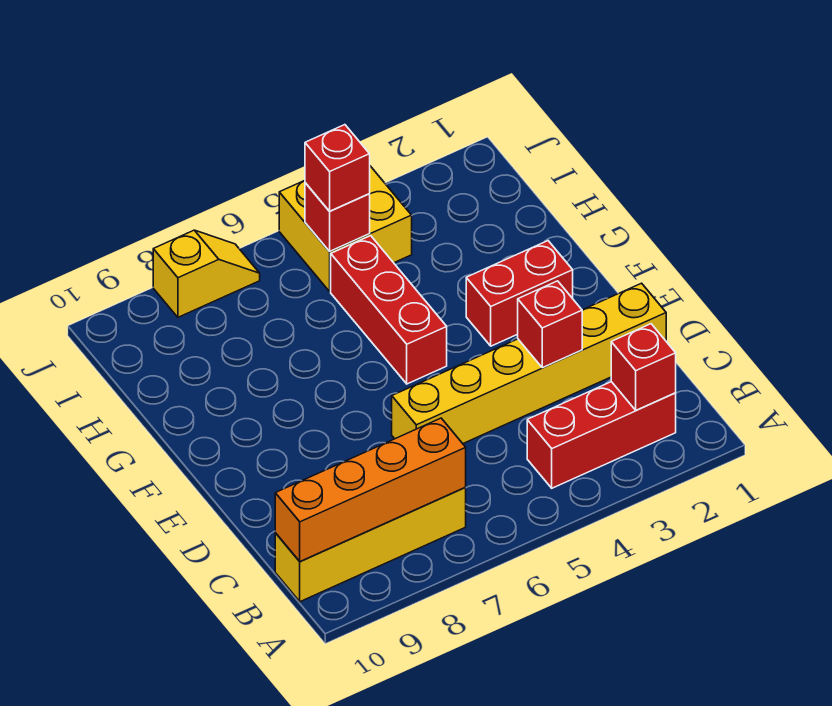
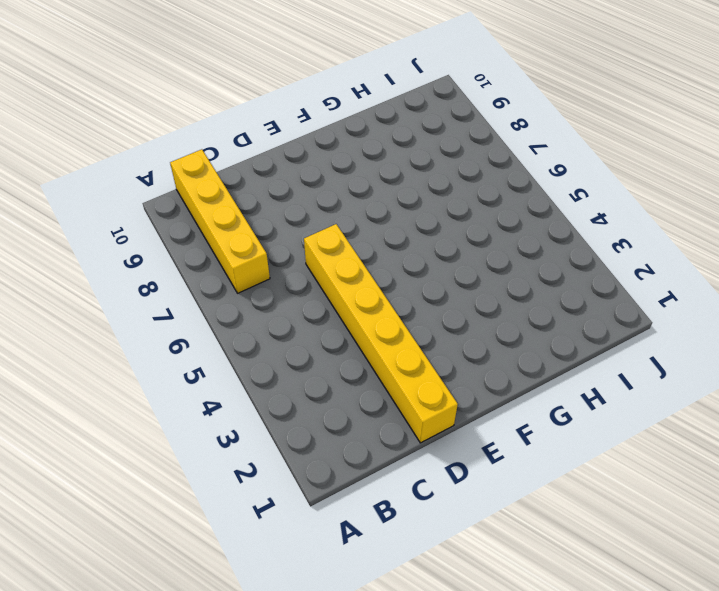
none -> red 1x3 brick [527,382,676,488]
none -> red 1x2 brick [466,241,573,346]
none -> red 1x3 brick [331,236,447,384]

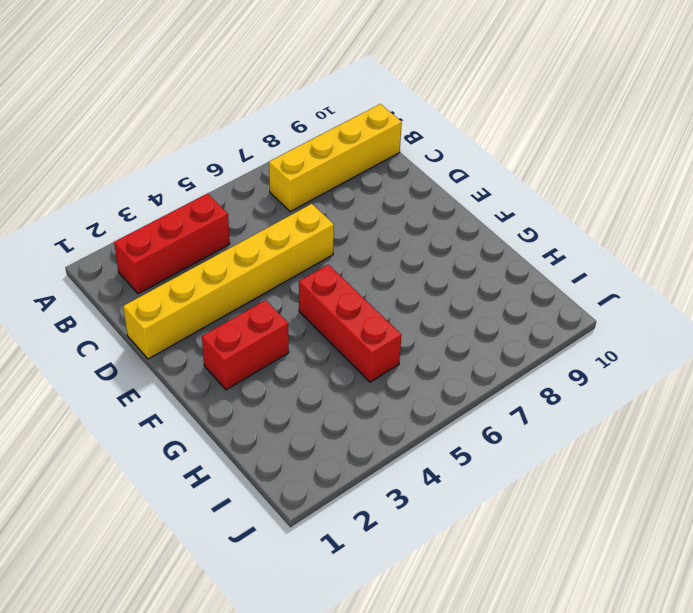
none -> yellow 2x2 brick [279,166,412,291]
none -> yellow 1x2 slope [153,230,260,317]
none -> red 1x1 brick [611,324,676,410]

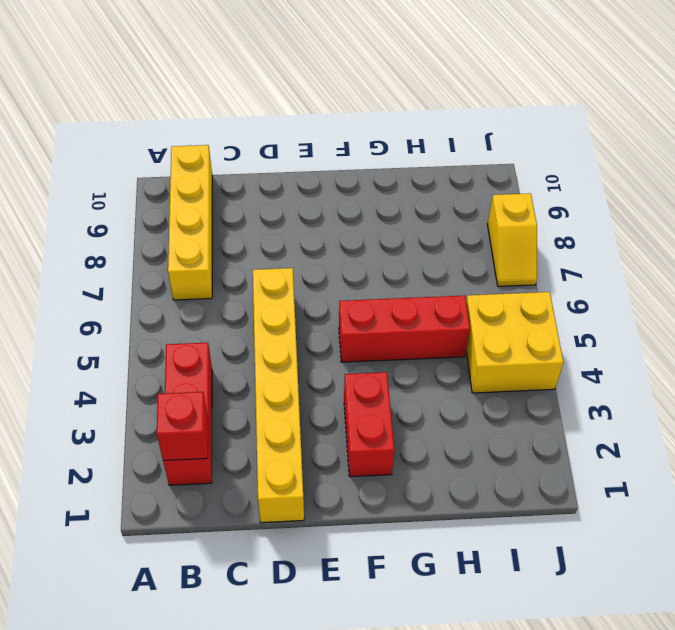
none -> orange 1x4 brick [275,418,466,561]
none -> red 1x1 brick [518,281,582,368]
none -> red 1x1 brick [305,183,370,251]

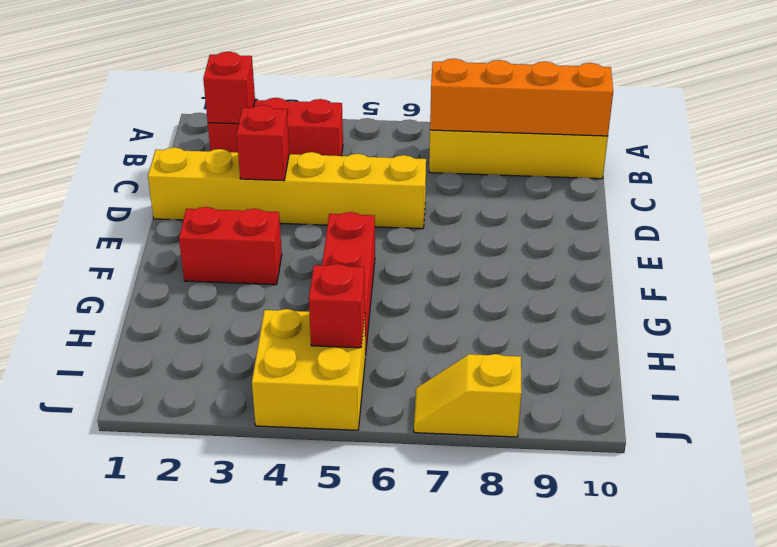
none -> red 1x1 brick [305,125,370,211]

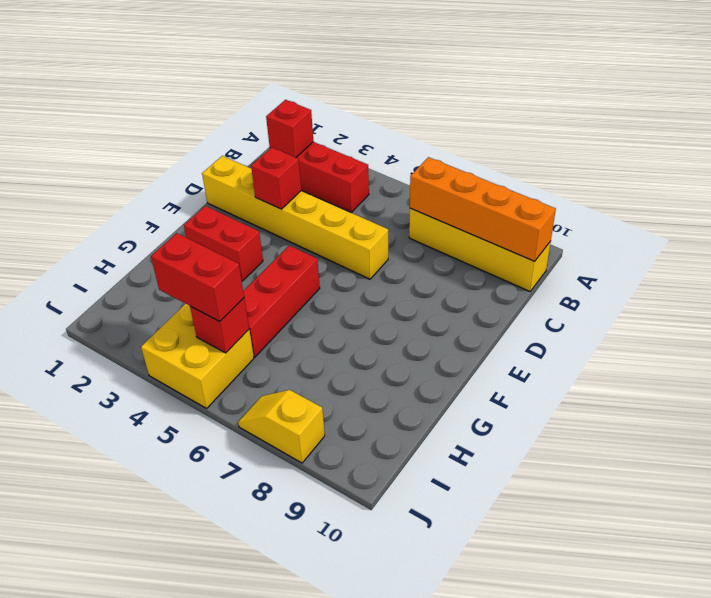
red 1x2 brick [151,233,244,321] -> red 1x1 brick [305,125,370,211]

